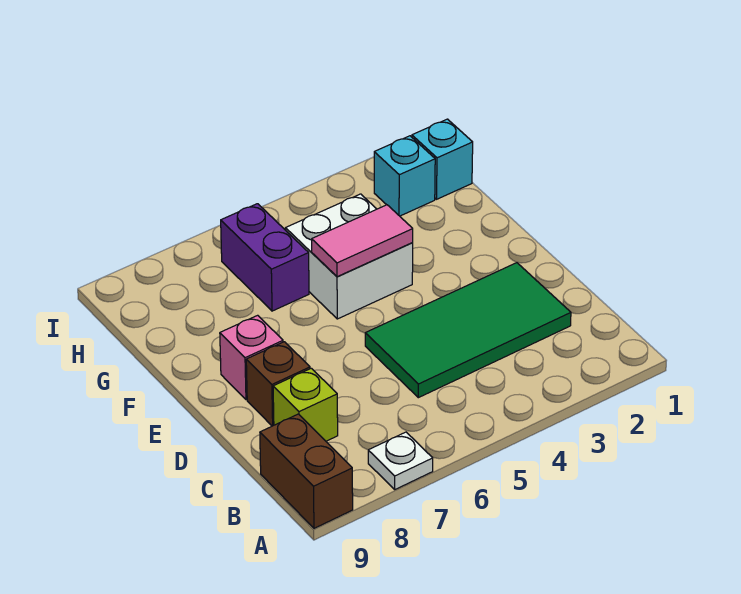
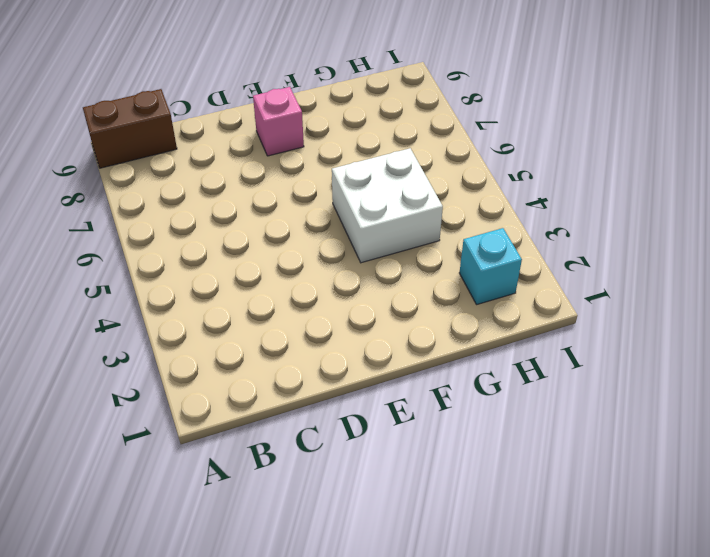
none -> white 1x1 plate [368,432,433,489]
none -> green 2x4 tile [365,263,571,398]

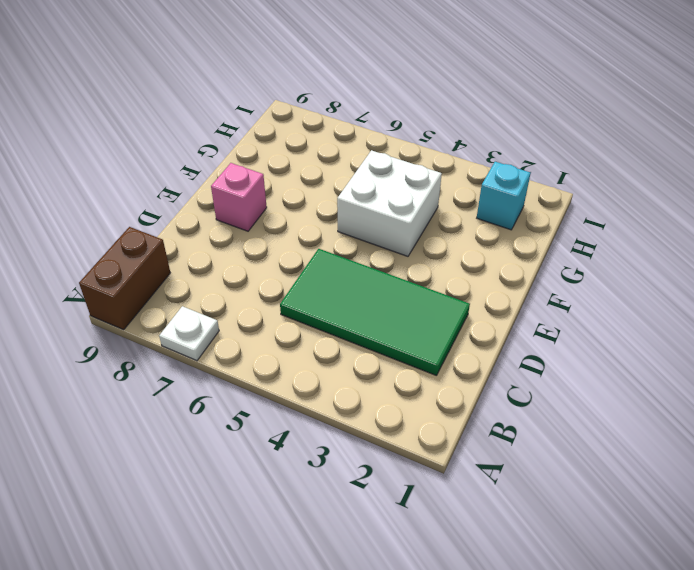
none -> lime 1x1 brick [273,368,338,441]
none -> brown 1x1 brick [246,342,310,426]

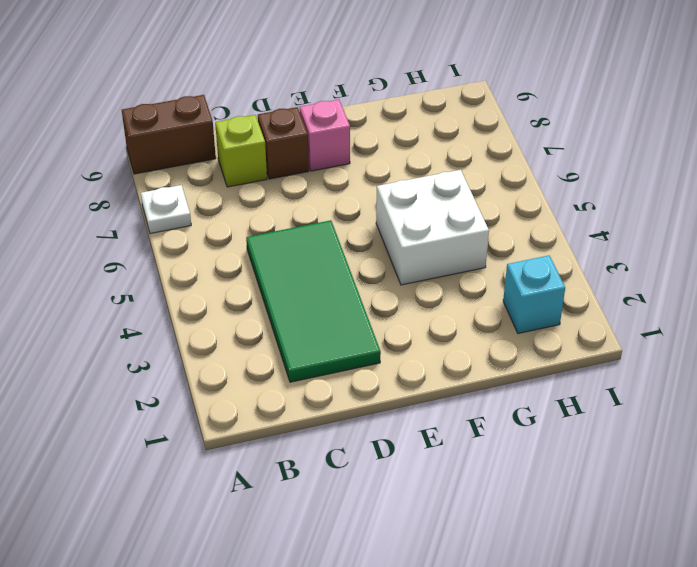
none -> purple 1x2 brick [221,204,309,311]
none -> cyan 1x1 brick [412,119,473,199]

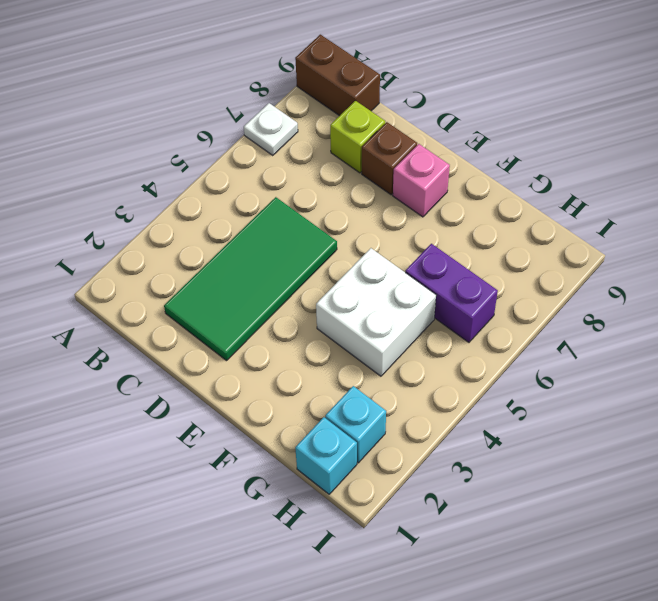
none -> pink 1x2 tile [312,205,413,277]

